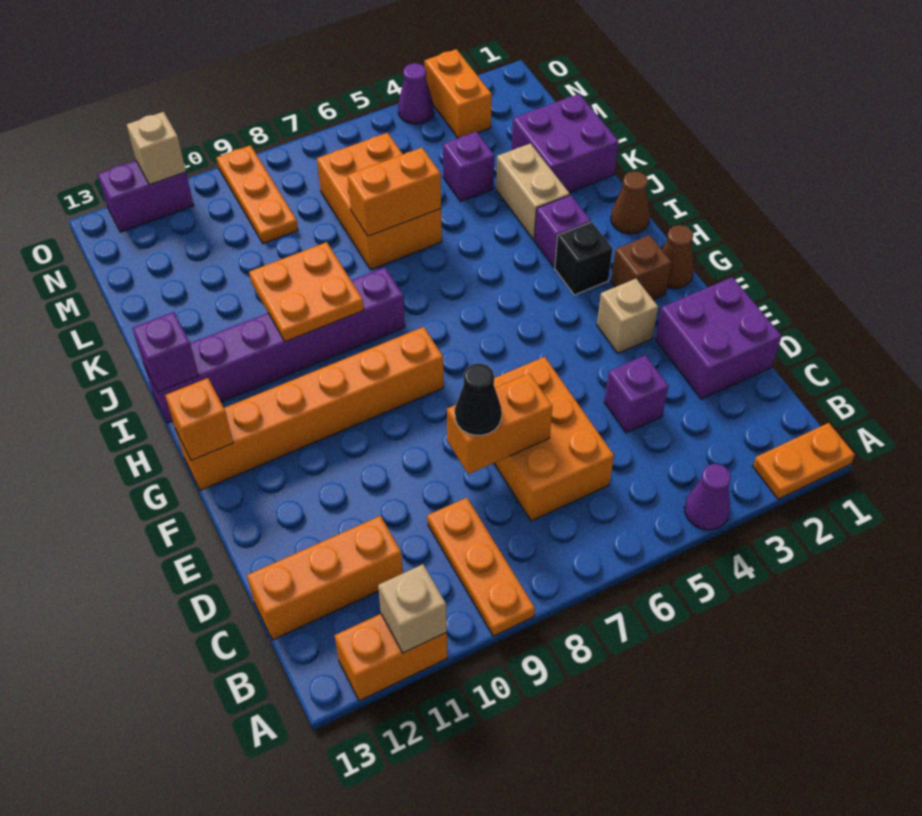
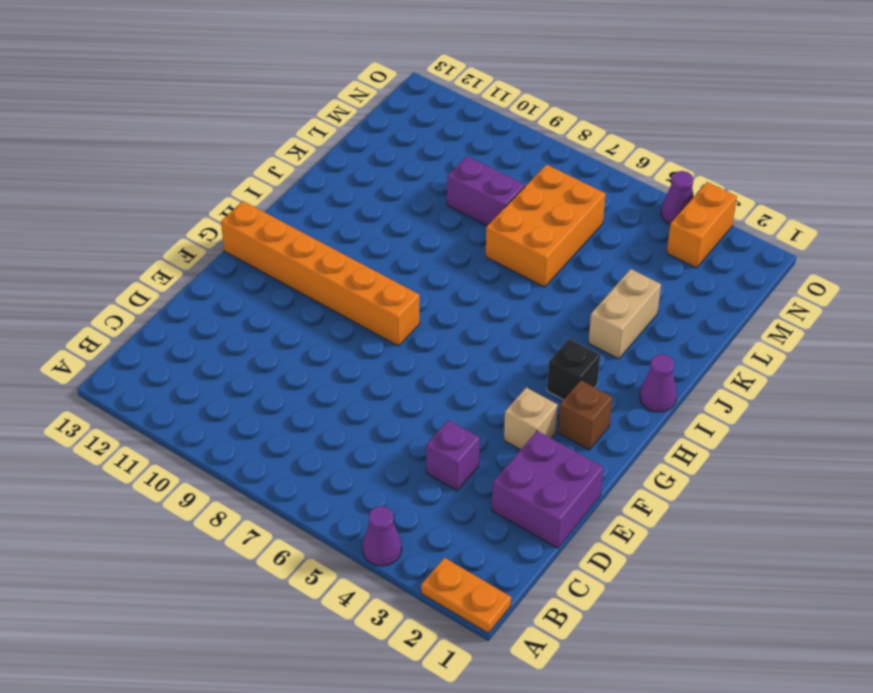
purple 1x1 cone [640,354,677,412] -> brown 1x1 cone [611,171,650,234]
purple 1x2 brick [447,156,525,226] -> purple 1x2 brick moved to [98,161,194,232]
none -> orange 1x3 plate [427,498,535,636]
none -> orange 1x2 brick [334,614,447,701]
none -> orange 2x3 brick [494,357,614,521]
none -> orange 1x3 brick [247,516,403,640]

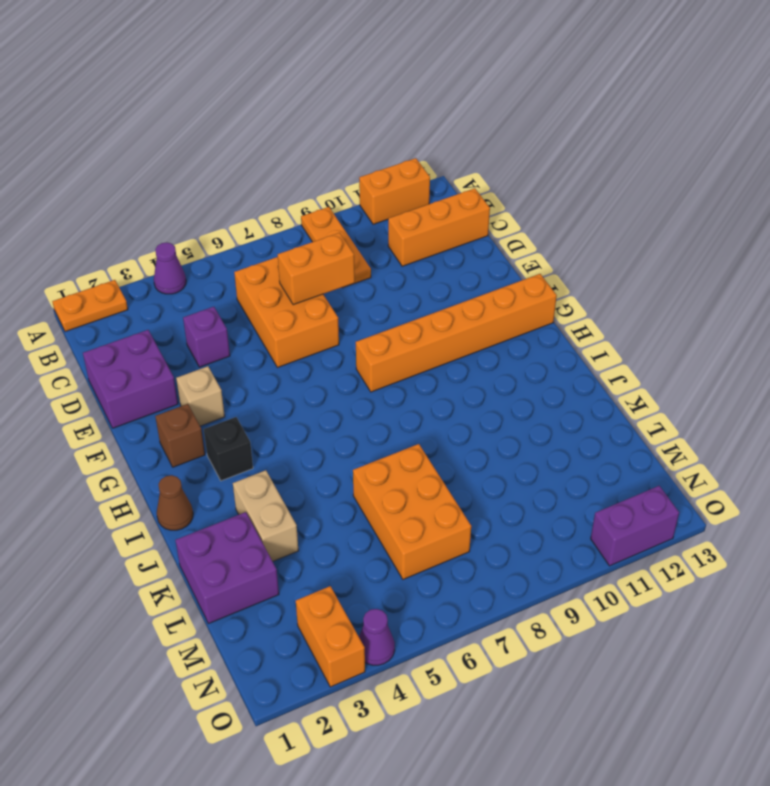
none -> brown 1x1 cone [662,225,694,288]
none -> purple 1x1 brick [535,195,591,267]
none -> purple 1x6 brick [144,267,405,423]
none -> purple 1x1 brick [443,132,494,201]

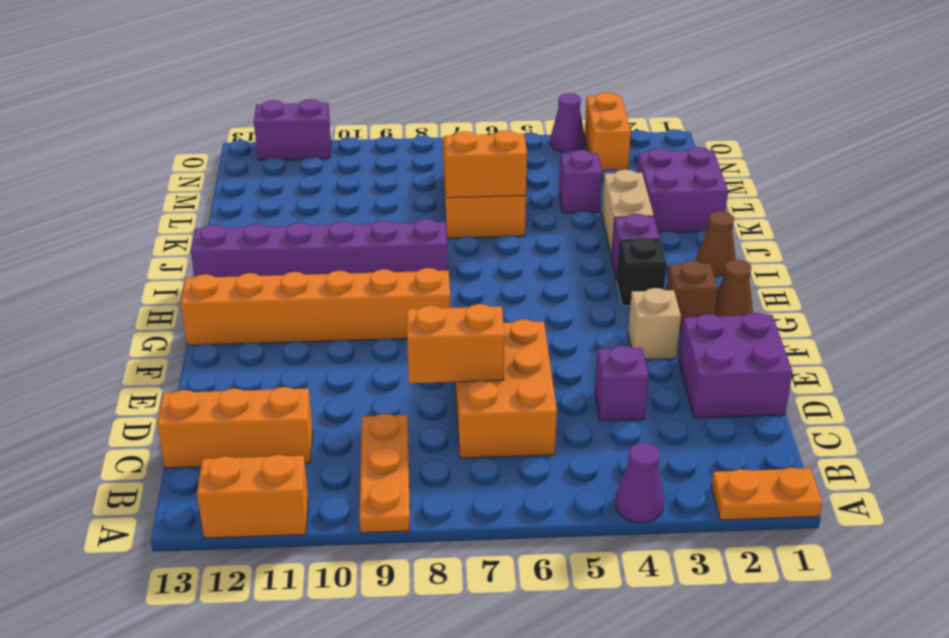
none -> orange 1x3 plate [216,145,298,244]
none -> tan 1x1 brick [378,564,447,653]
none -> orange 1x1 brick [165,378,233,461]
none -> orange 2x2 plate [249,242,364,342]

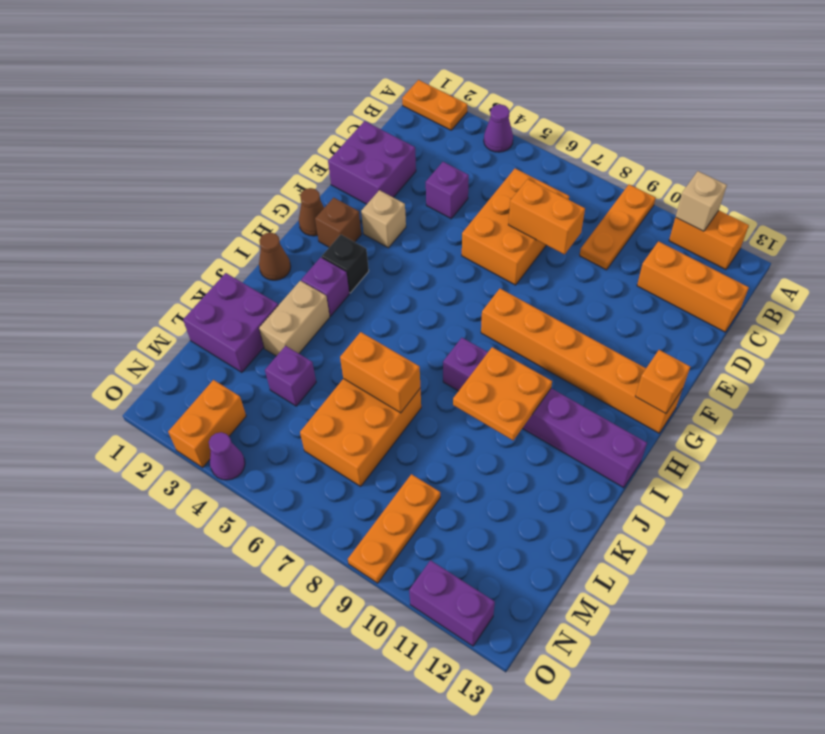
none -> purple 1x1 brick [132,312,199,392]
none -> tan 1x1 brick [127,112,186,185]
none -> black 1x1 cone [455,363,502,435]

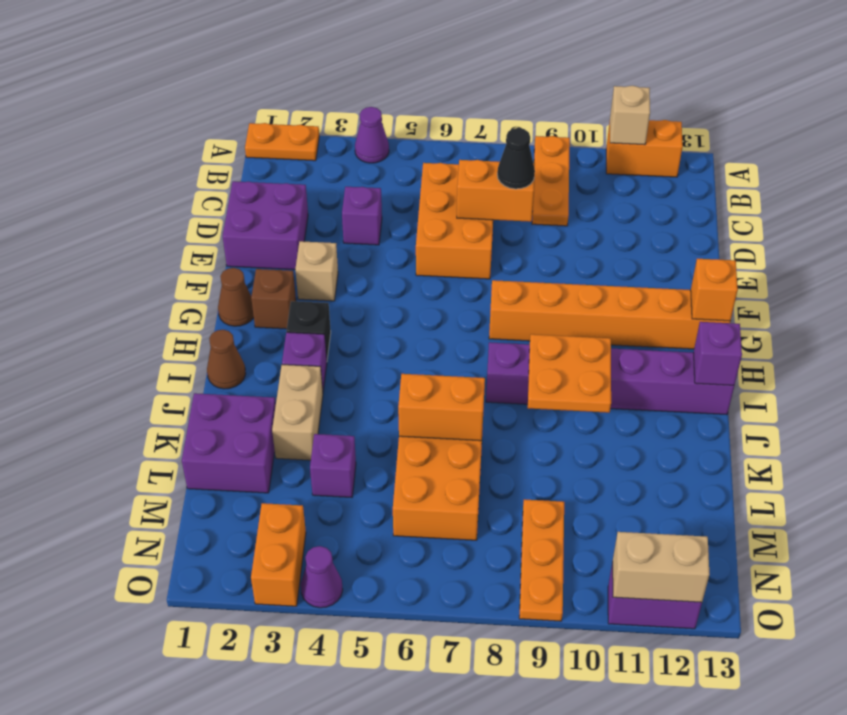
tan 1x2 brick [613,532,710,602] -> tan 1x1 brick [127,112,186,185]
none -> orange 1x3 brick [247,516,403,640]

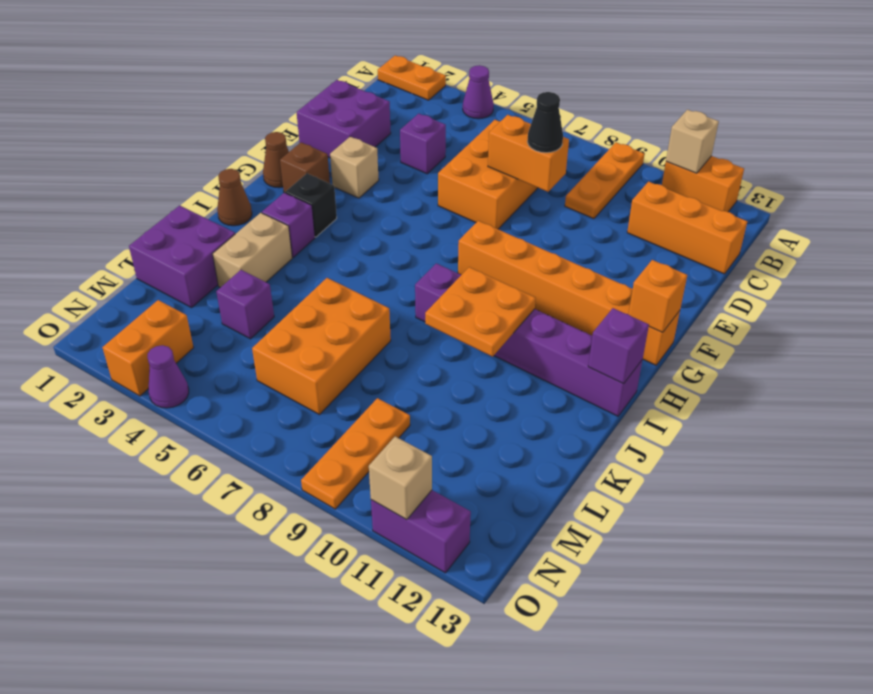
none -> orange 1x2 brick [348,148,441,236]

